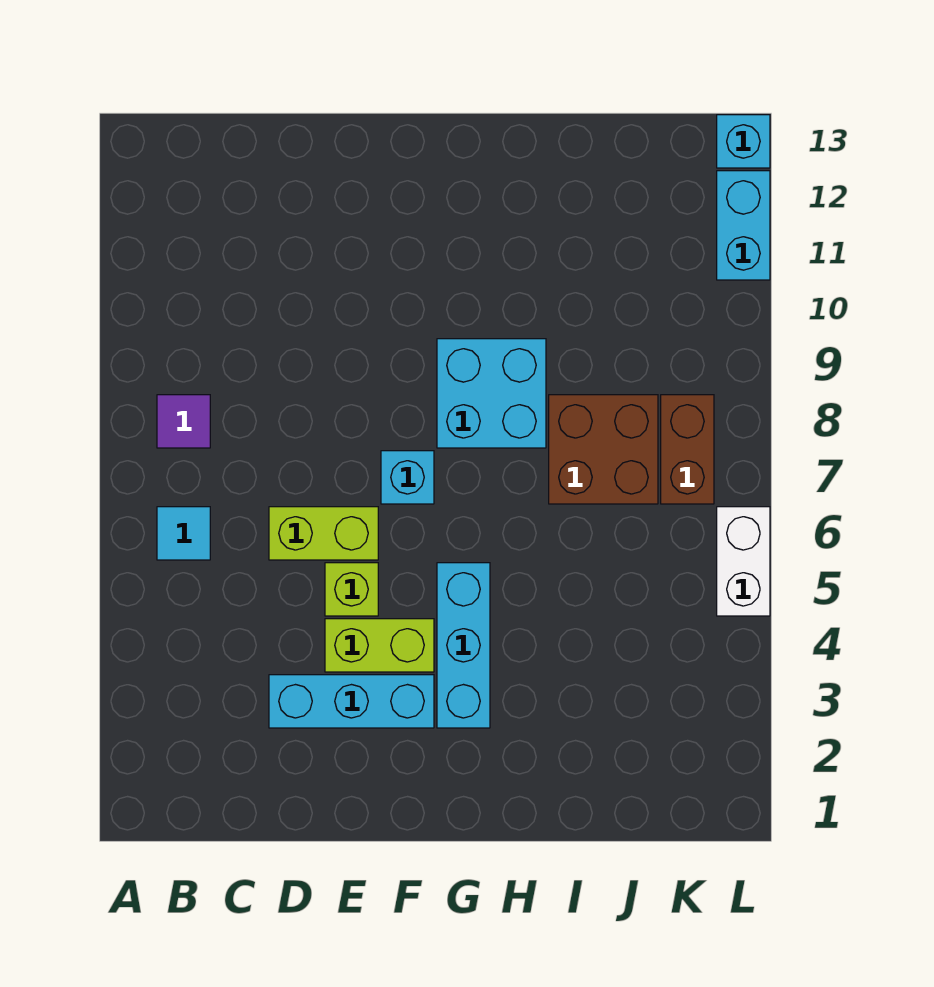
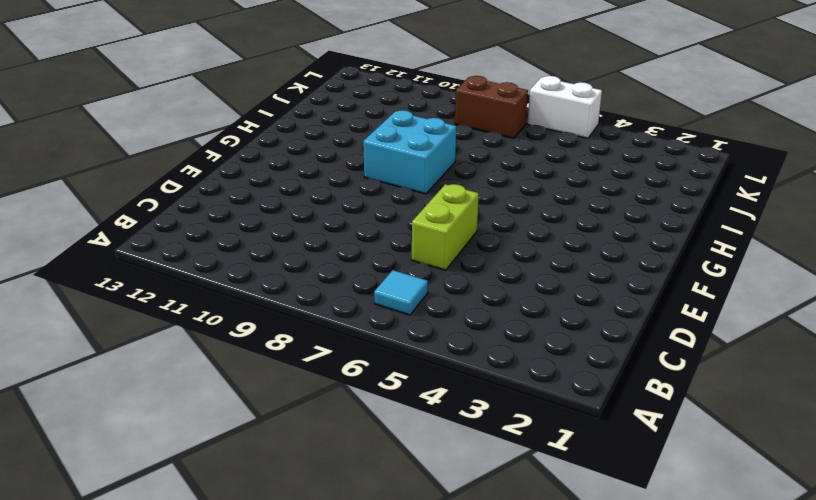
none -> purple 1x1 tile [157,395,210,448]
none -> cyan 1x3 brick [269,675,434,728]
none -> lime 1x2 brick [325,619,434,672]

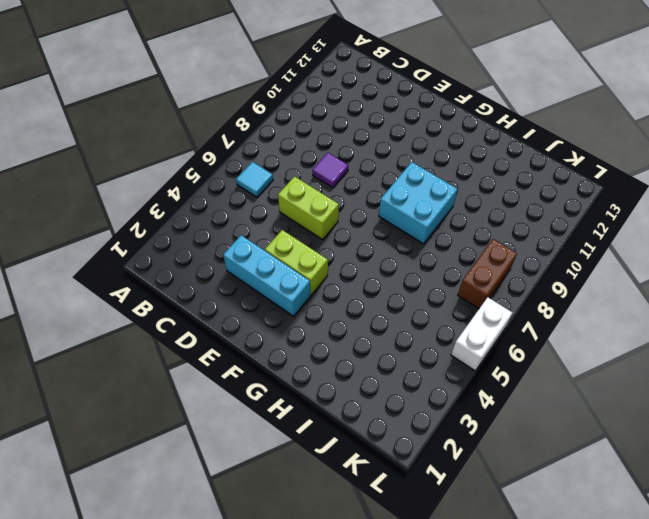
purple 1x1 tile [313,153,349,188] -> purple 1x1 tile moved to [157,395,210,448]
none -> lime 1x1 brick [325,563,378,616]
none -> cyan 1x1 brick [381,451,434,504]
none -> cyan 1x3 brick [437,563,490,728]

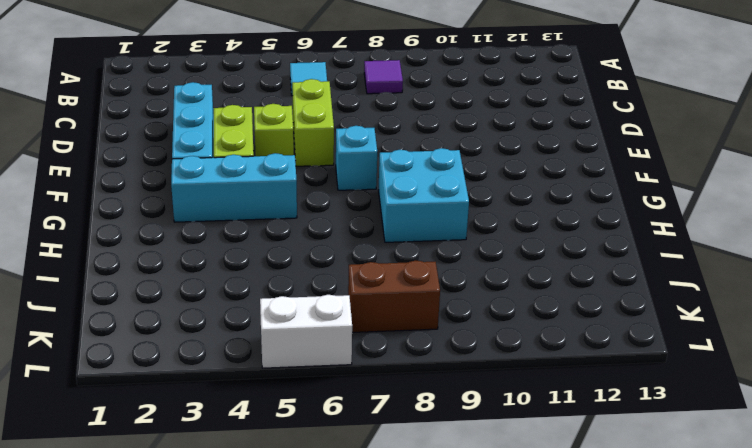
none -> brown 2x2 brick [549,395,658,504]
none -> cyan 1x2 brick [717,171,770,280]
none -> cyan 1x1 brick [717,115,770,168]

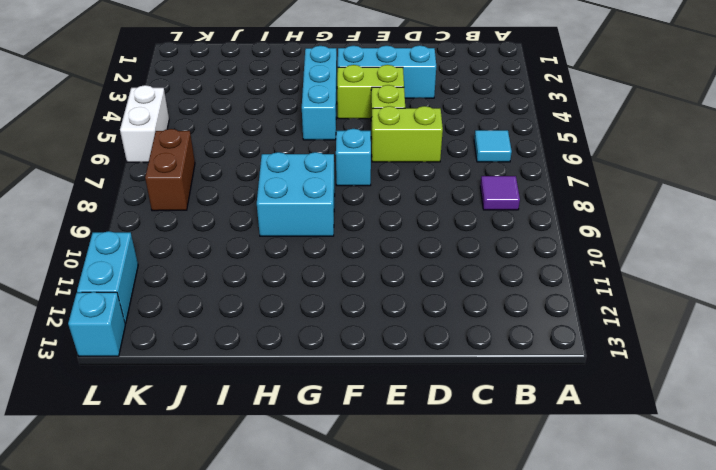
none -> brown 2x2 brick [549,395,658,504]

